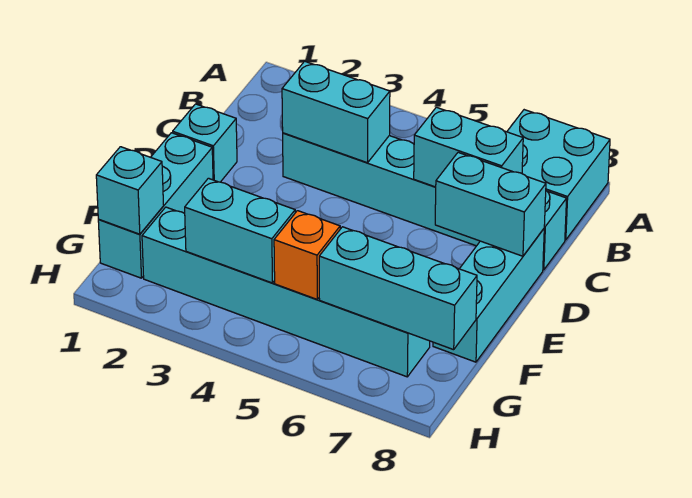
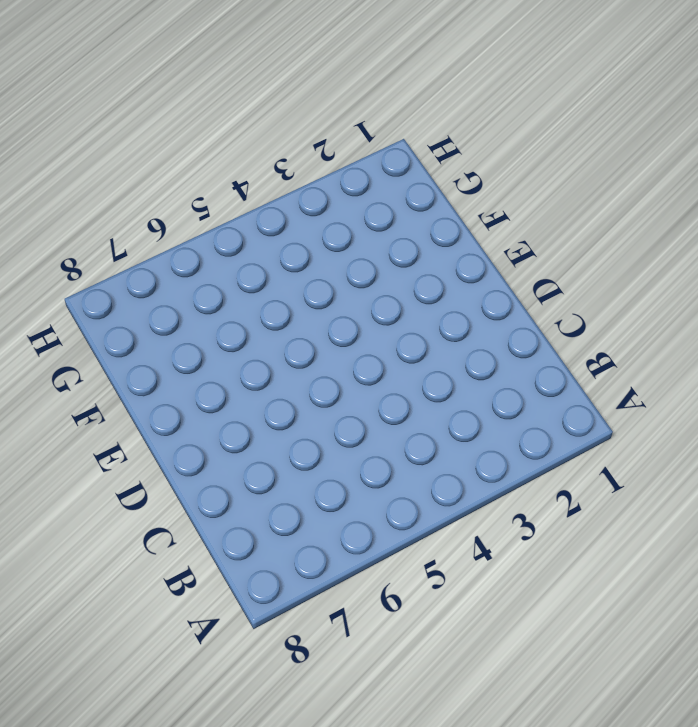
none -> cyan 2x2 brick [507,110,610,240]
none -> cyan 1x6 brick [283,133,567,270]
none -> cyan 1x1 brick [173,104,237,182]

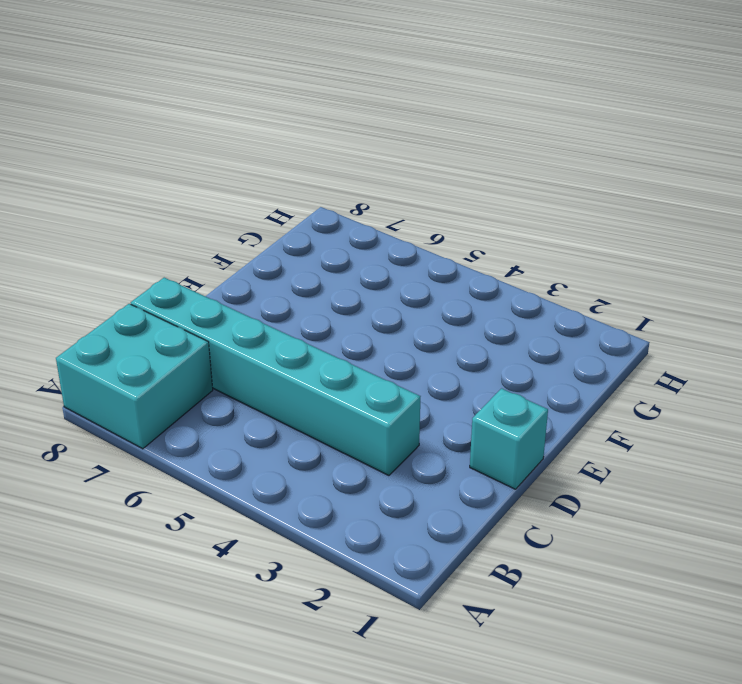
none -> cyan 1x3 brick [433,229,544,362]
none -> cyan 1x3 brick [98,133,213,278]
none -> cyan 1x6 brick [142,207,430,377]

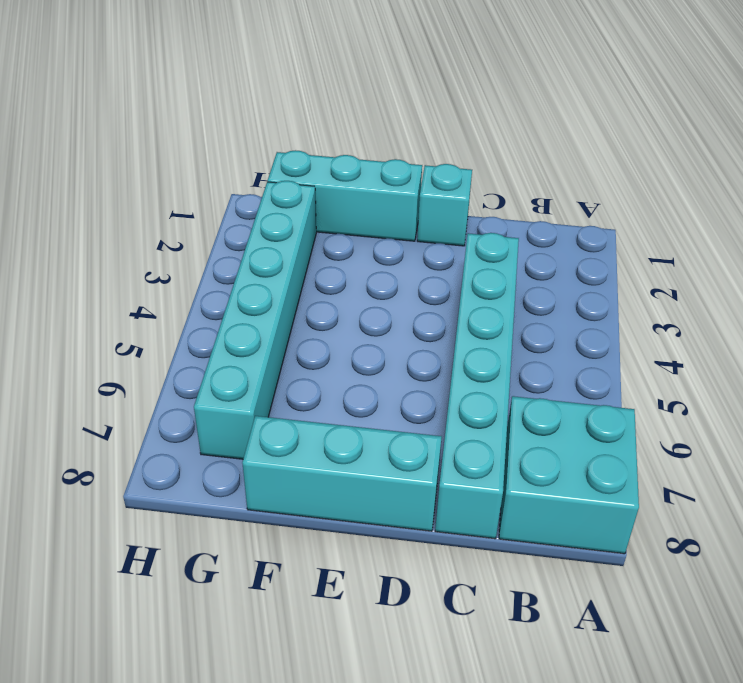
none -> cyan 1x2 brick [282,61,390,163]
none -> cyan 1x2 brick [414,107,523,187]
none -> cyan 1x2 brick [435,152,546,256]

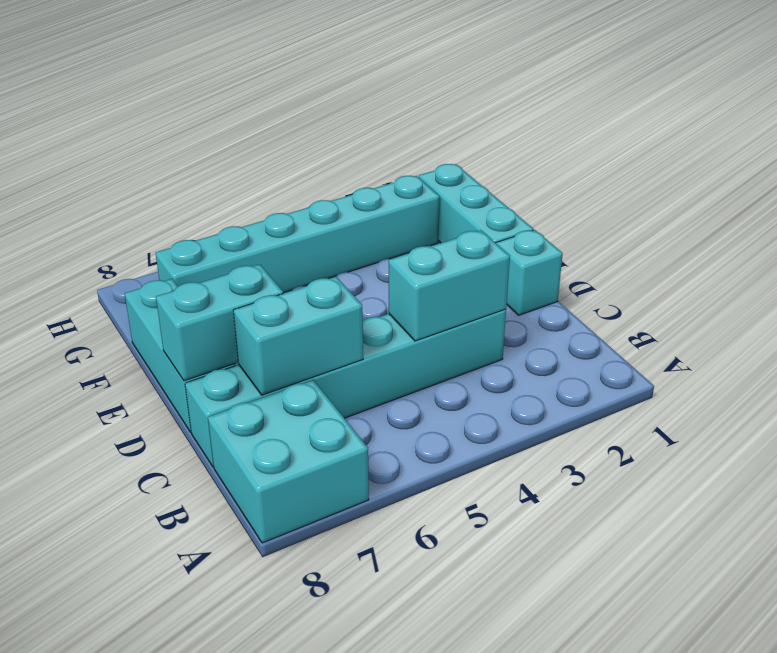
none -> cyan 1x1 brick [96,147,164,234]
none -> cyan 1x2 brick [185,178,295,283]
none -> orange 1x1 brick [274,211,340,299]

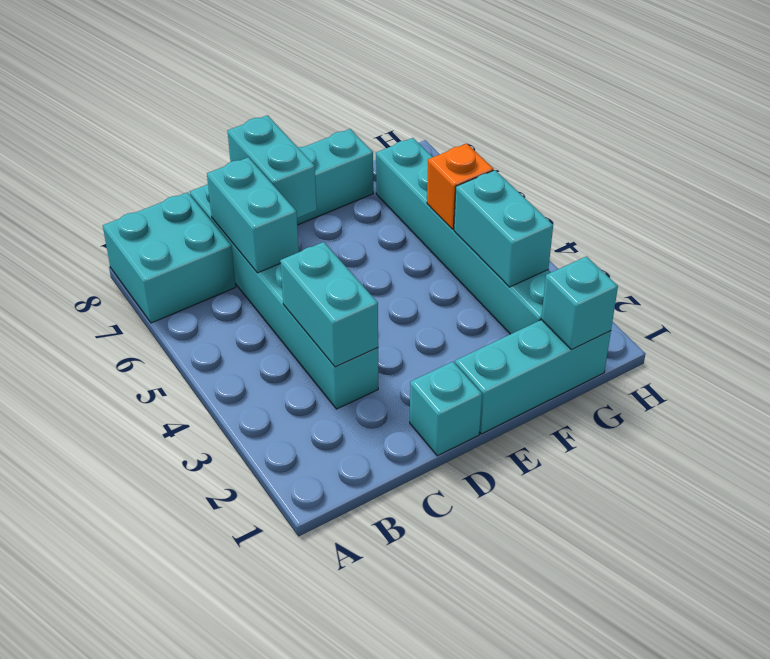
none -> cyan 1x3 brick [319,227,477,350]

